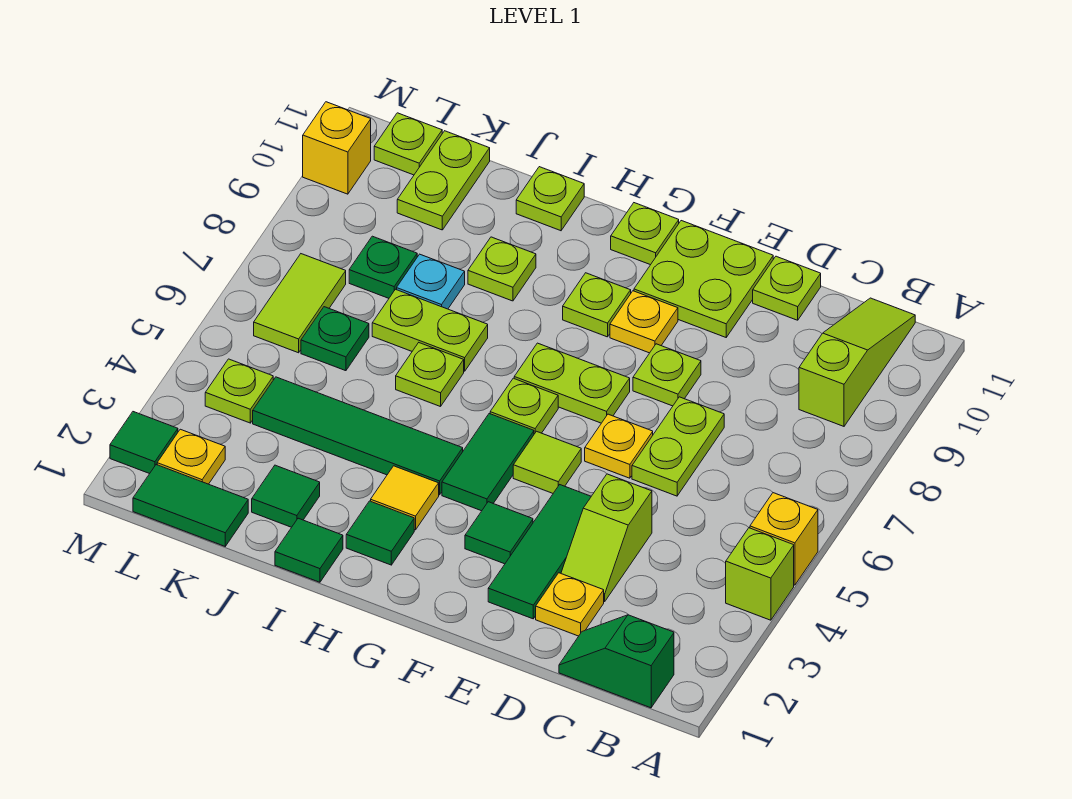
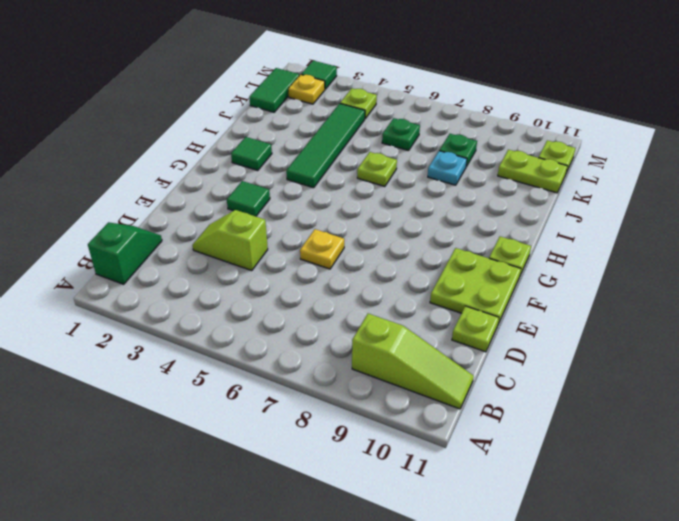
none -> lime 1x1 brick [726,528,794,620]
none -> yellow 1x1 brick [750,493,818,585]
none -> yellow 1x1 plate [536,573,604,636]
none -> lime 1x2 plate [632,397,724,496]

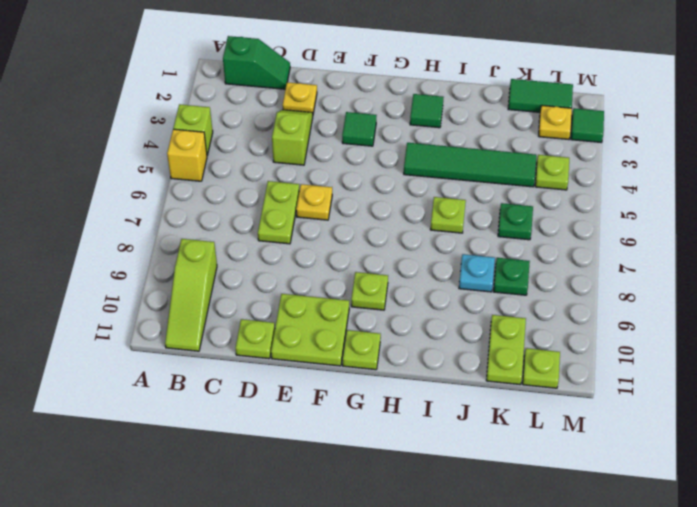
none -> green 1x3 tile [488,485,591,619]
none -> lime 1x1 plate [633,344,701,406]
none -> lime 1x1 tile [513,431,581,493]
none -> lime 1x2 plate [514,343,630,423]

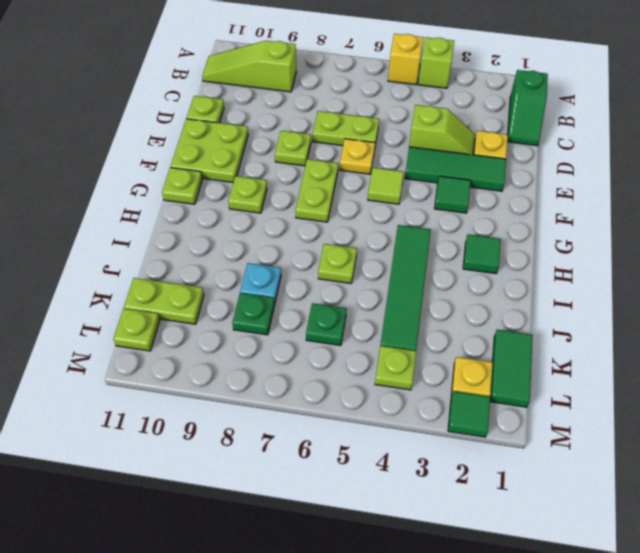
none -> yellow 1x1 plate [610,291,678,353]
none -> green 1x2 tile [442,414,534,511]
none -> lime 1x1 plate [490,378,558,434]
none -> yellow 1x1 tile [371,466,439,530]

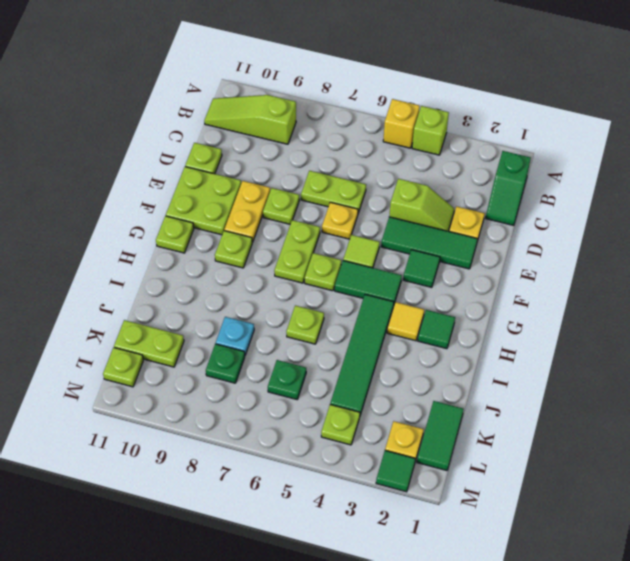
yellow 1x2 plate [224,181,270,242] -> yellow 1x1 plate [610,291,678,353]
none -> green 1x1 tile [275,518,343,582]
none -> lime 1x2 plate [372,289,488,371]
none -> lime 1x1 plate [468,237,536,301]
none -> lime 1x1 plate [516,167,584,231]

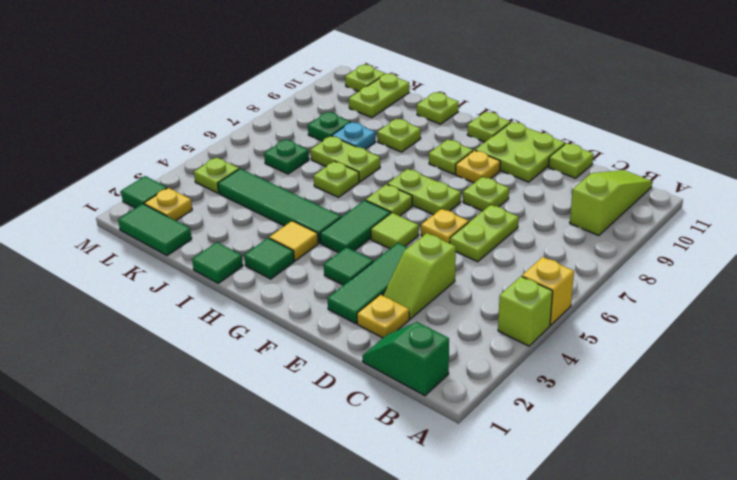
none -> green 1x1 tile [252,465,320,527]
none -> lime 1x2 tile [254,254,346,353]
none -> yellow 1x1 brick [303,102,371,194]

